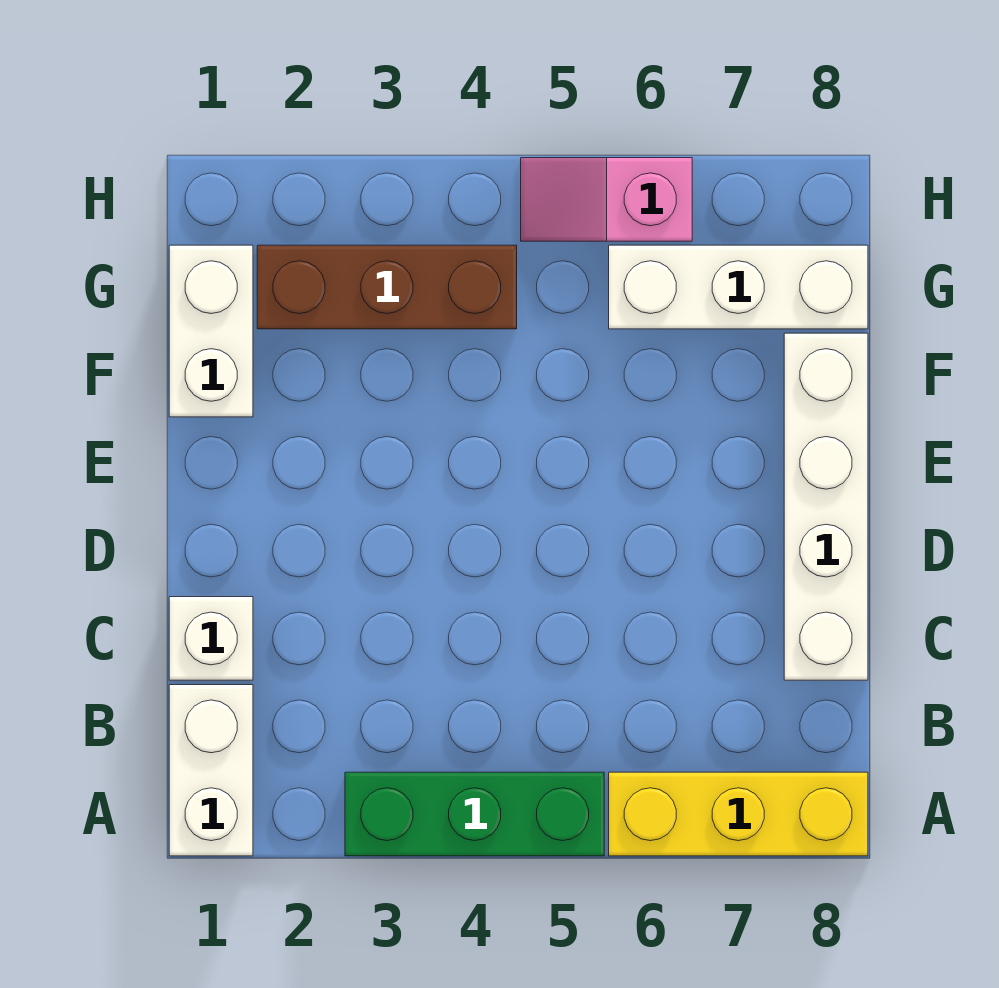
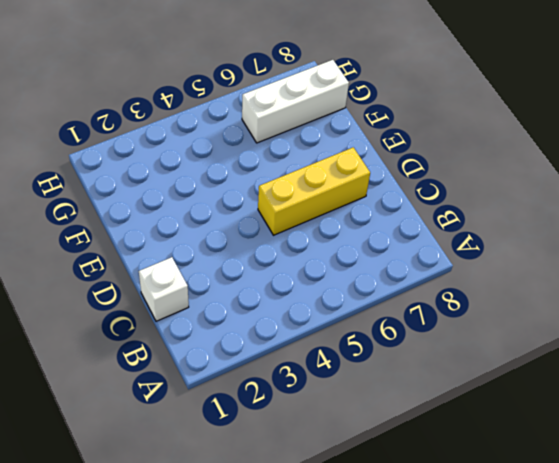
yellow 1x3 brick [258,147,370,235] -> yellow 1x3 brick moved to [609,772,868,856]
none -> white 1x2 brick [169,685,253,856]
none -> green 1x3 brick [345,772,604,856]

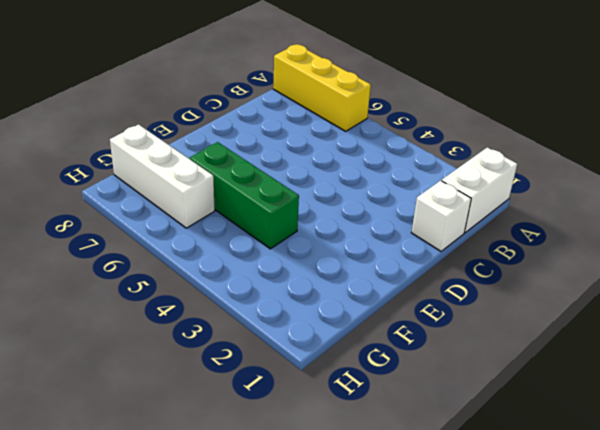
green 1x3 brick [190,142,299,249] -> green 1x3 brick moved to [345,772,604,856]
none -> white 1x4 brick [784,333,868,680]
none -> white 1x2 brick [169,245,253,417]

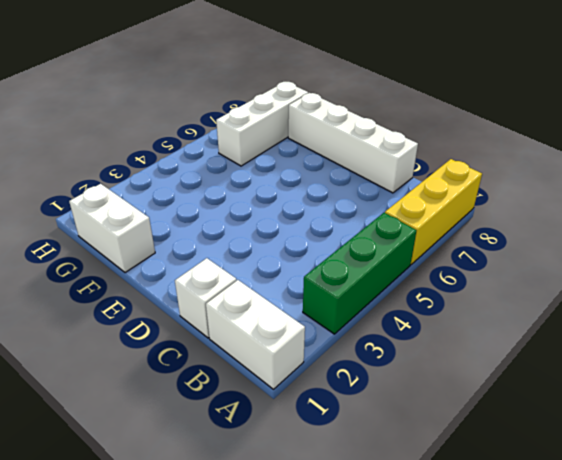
none -> brown 1x3 brick [257,245,517,329]
none -> pink 1x2 slope [521,158,692,241]

